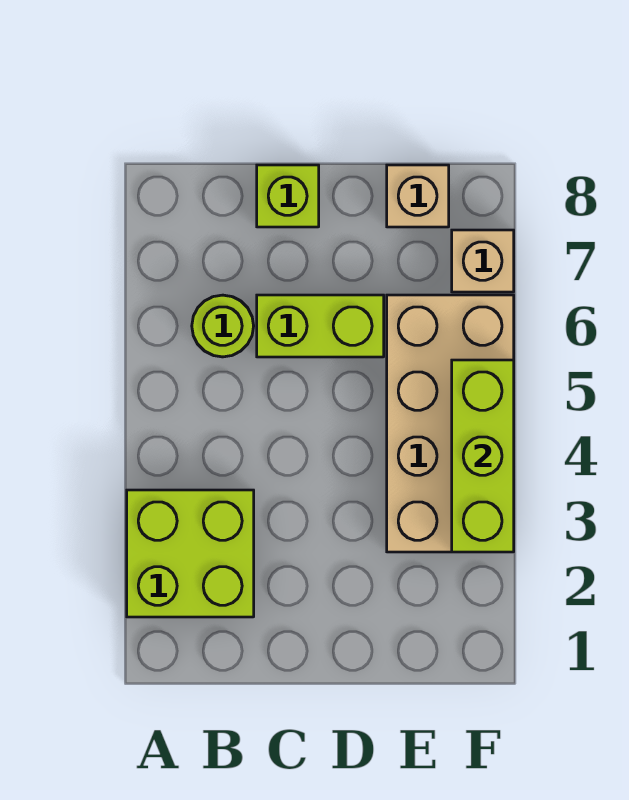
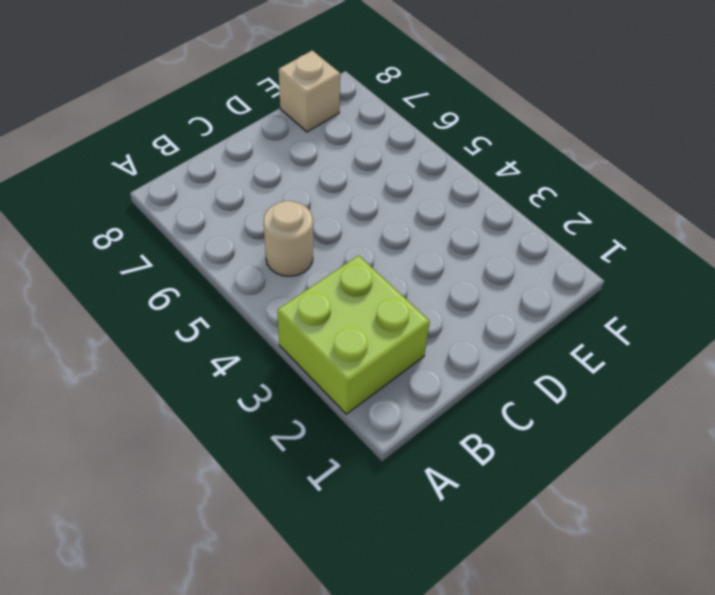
tan 1x1 round brick [264,201,313,276] -> none
none -> lime 1x1 round brick [192,295,254,357]
none -> lime 1x2 brick [257,295,384,357]

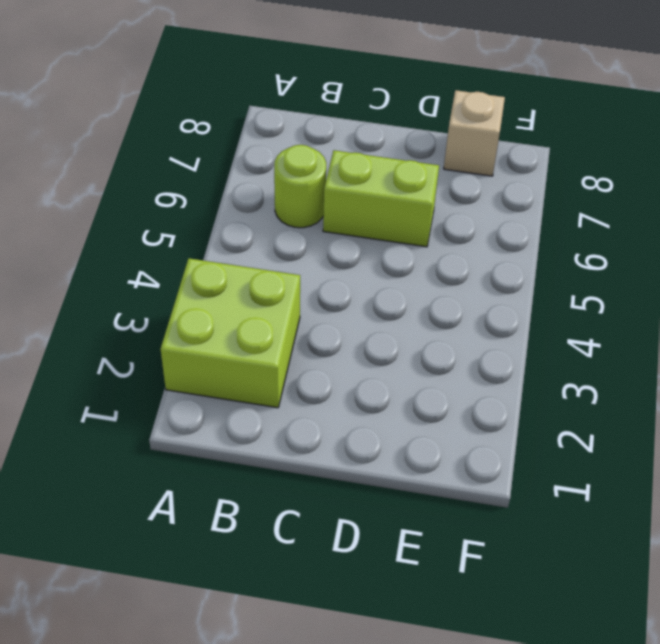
none -> lime 1x1 brick [257,165,319,227]
none -> tan 2x4 brick [387,295,514,552]

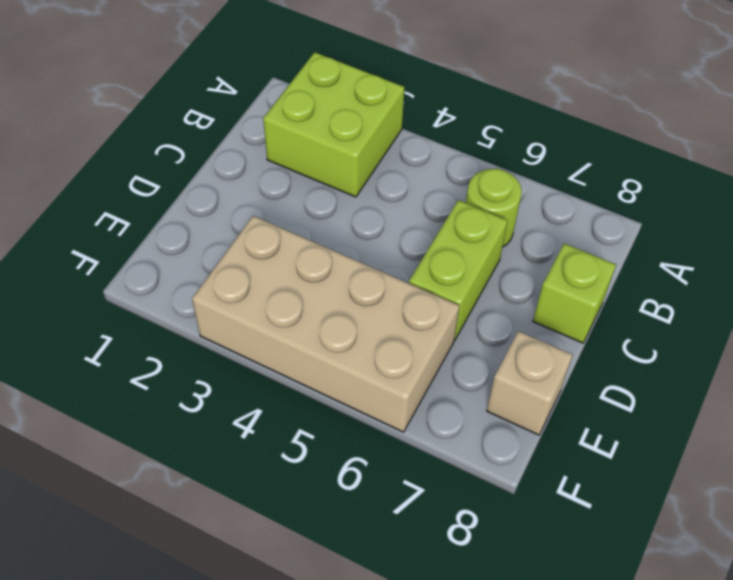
none -> tan 1x1 brick [452,230,514,292]
none -> lime 1x3 brick [452,360,514,552]

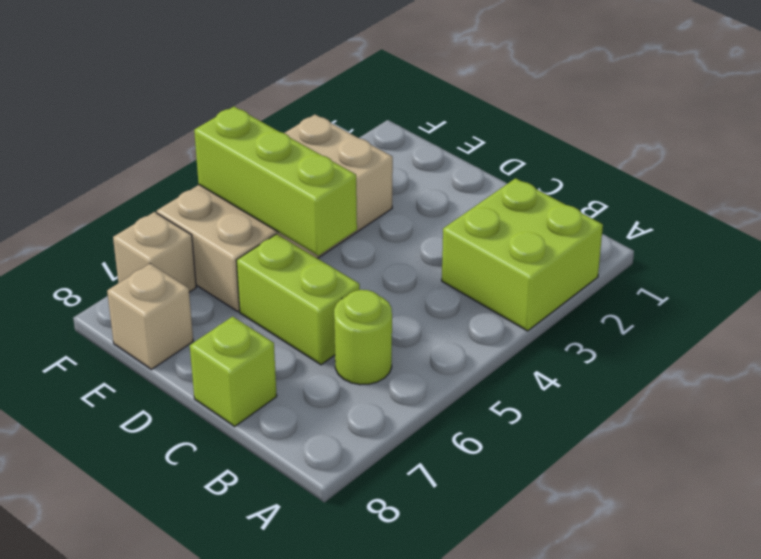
lime 1x3 brick [194,107,357,256] -> lime 1x3 brick turned to [452,360,514,552]

